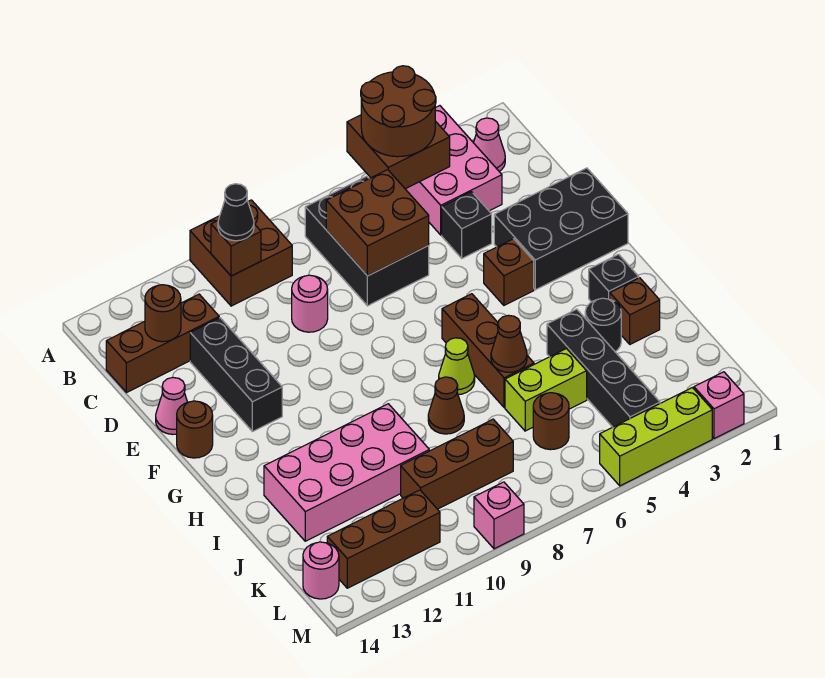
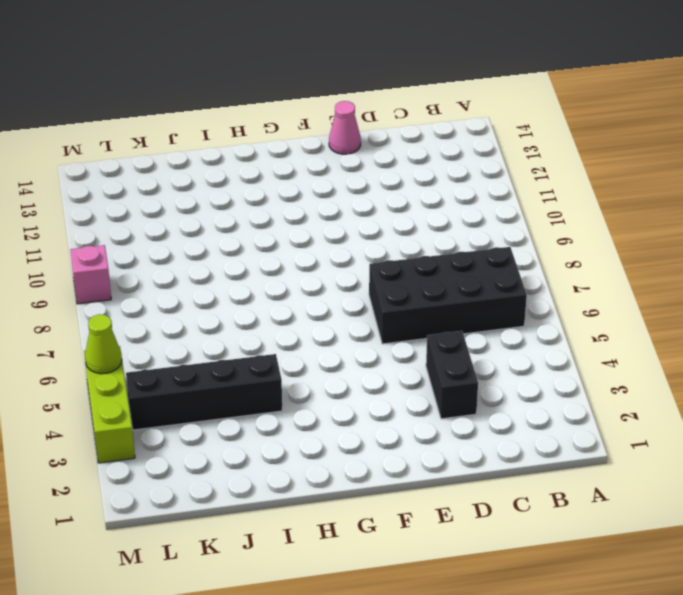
black 2x4 brick [369,247,527,344] -> black 2x3 brick [305,176,429,306]
black 1x2 brick [426,331,478,419] -> black 1x1 brick [442,192,492,258]
lime 1x1 cone [85,314,122,374] -> lime 1x1 cone moved to [439,338,475,395]
none -> pink 2x3 brick [406,106,502,235]
none -> brown 2x2 brick [190,200,292,306]
none -> pink 1x1 cone [473,118,505,171]
none -> brown 1x3 brick [106,294,219,393]

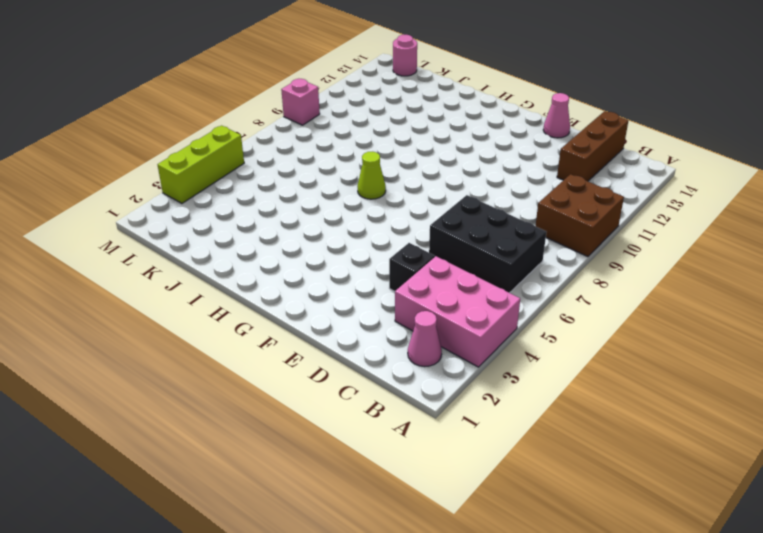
none -> pink 1x1 round brick [292,275,328,332]
none -> black 1x3 brick [190,318,282,432]
none -> black 2x3 brick [494,168,628,290]
none -> brown 1x1 brick [484,239,534,305]

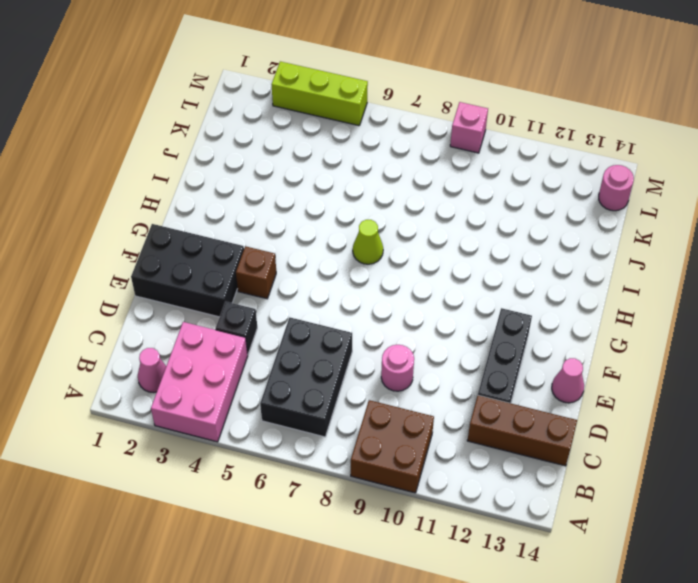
none -> brown 1x1 round brick [177,401,213,458]
none -> brown 1x3 brick [442,294,534,408]
none -> black 1x1 brick [589,254,639,302]
none -> brown 1x1 brick [610,278,660,344]

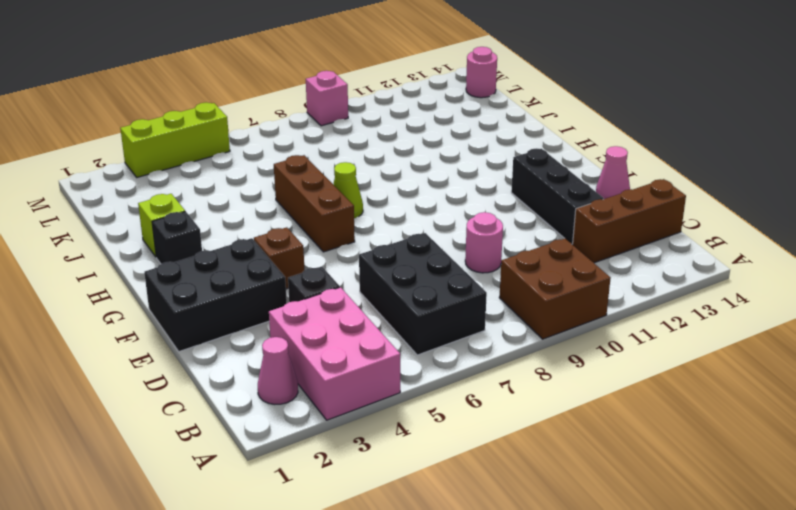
lime 1x1 brick [138,194,185,257] -> brown 1x1 brick [610,278,660,344]
none -> brown 1x1 round brick [177,401,213,458]
none -> black 1x1 round brick [585,298,621,352]
none -> black 1x4 brick [547,309,660,427]
none -> brown 1x1 cone [428,377,464,434]

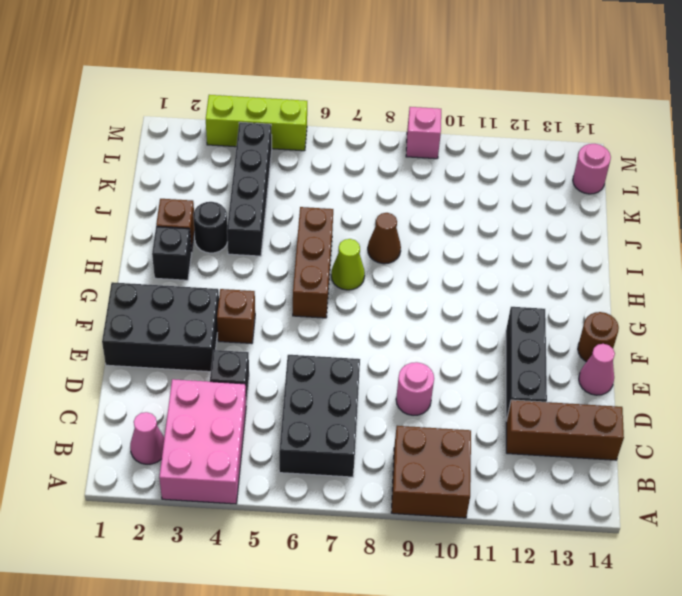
none -> pink 2x4 brick [264,404,429,541]
none -> lime 1x2 brick [505,349,587,431]
none -> brown 1x1 round brick [533,393,569,450]
none -> brown 1x3 brick [401,419,513,509]

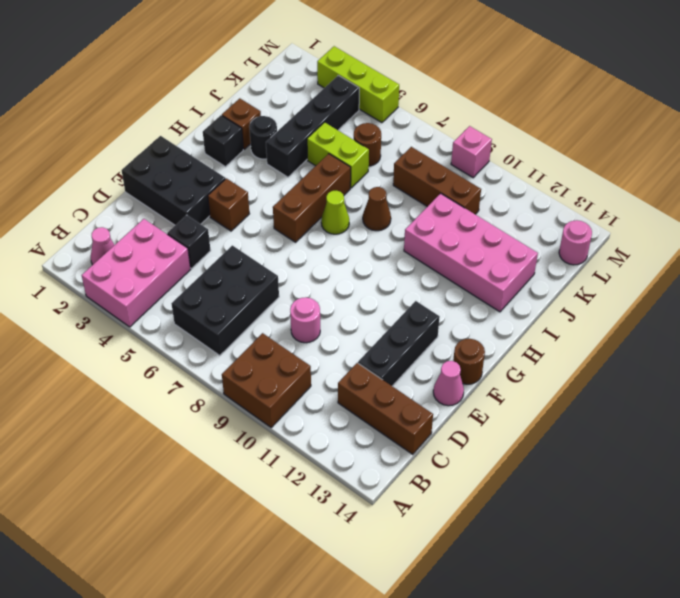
none -> brown 1x3 brick [327,490,440,588]
none -> pink 1x1 brick [694,372,744,439]
none -> brown 2x2 brick [347,115,450,189]
none -> brown 1x1 brick [211,221,261,276]

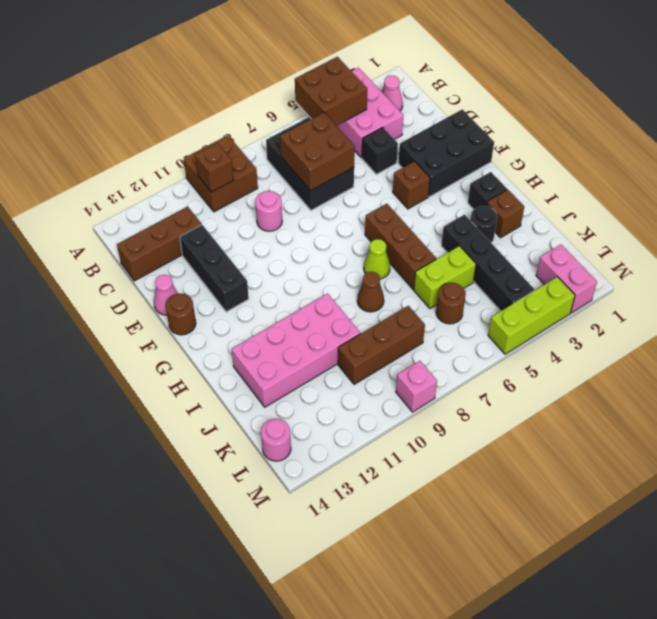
pink 1x2 brick [536,245,597,313] -> pink 1x1 brick [694,372,744,439]
none -> brown 1x3 brick [327,490,440,588]
none -> brown 1x1 round brick [145,285,181,342]
none -> brown 1x1 cone [491,315,527,372]
none -> brown 2x2 round brick [361,66,436,157]

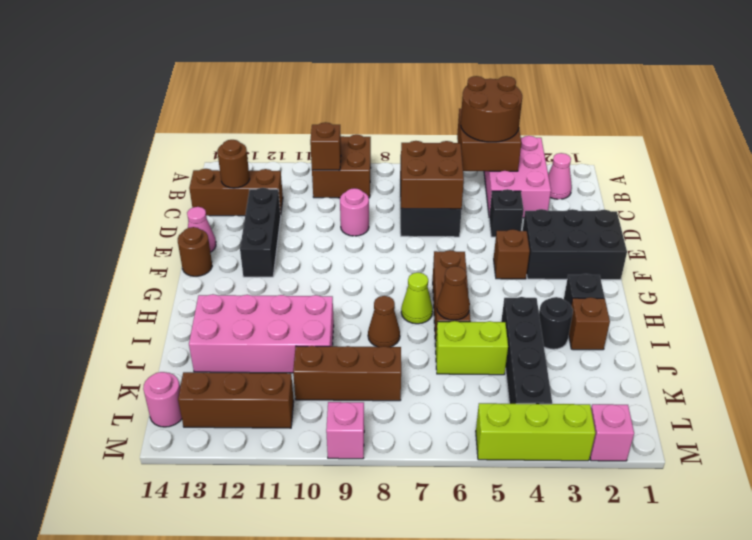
none -> brown 1x1 round brick [533,393,569,450]
none -> black 1x1 cone [218,184,254,241]

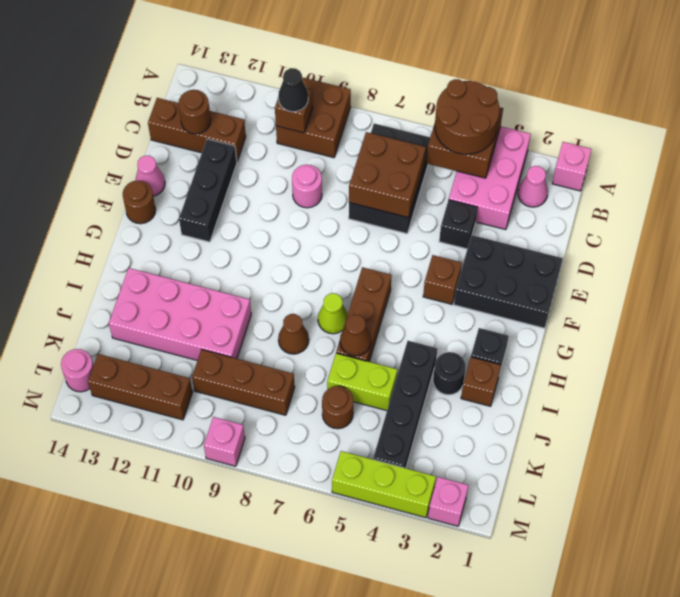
pink 1x1 brick [552,142,591,191] -> none

